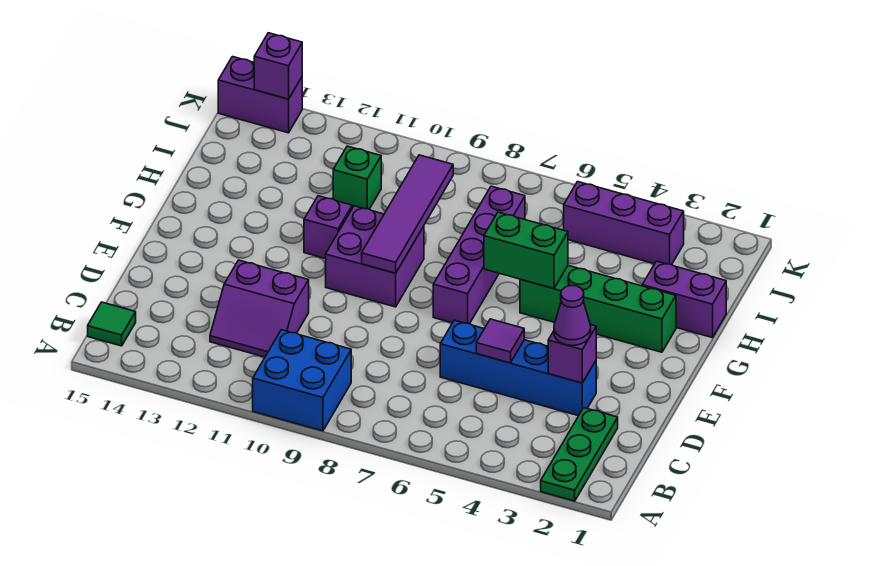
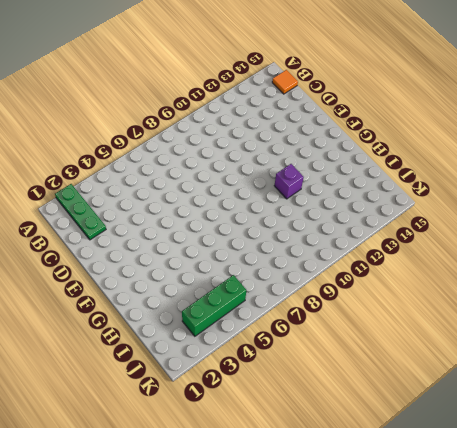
orange 1x1 tile [272,70,298,94] -> green 1x1 tile [88,302,136,346]
green 1x3 brick [182,275,246,336] -> purple 1x3 brick [564,182,684,265]
none -> blue 2x2 brick [253,330,351,431]
none -> purple 2x2 slope [210,260,309,357]
none -> blue 1x4 brick [440,320,596,416]

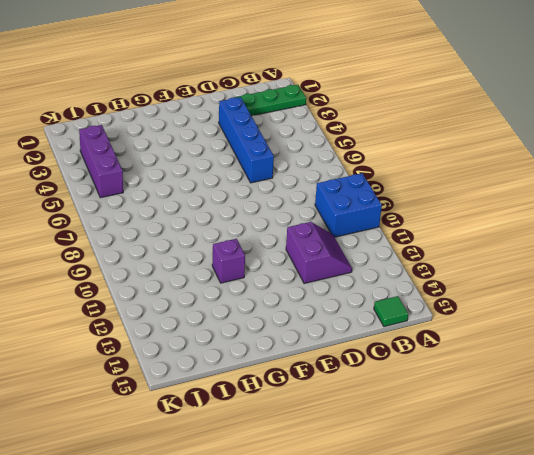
none -> purple 1x4 brick [433,186,525,324]
none -> purple 2x2 brick [326,206,424,307]
none -> green 1x4 brick [520,266,676,352]

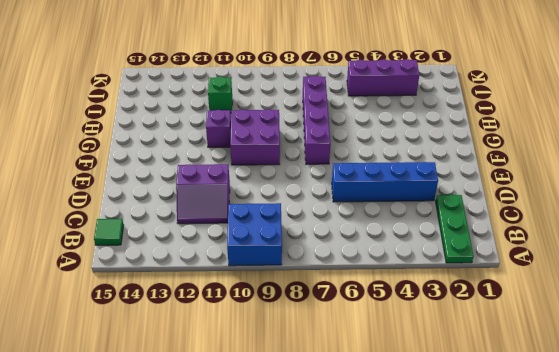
none -> green 1x4 brick [520,266,676,352]
none -> purple 1x2 brick [642,261,726,338]
none -> purple 1x2 brick [218,57,302,133]

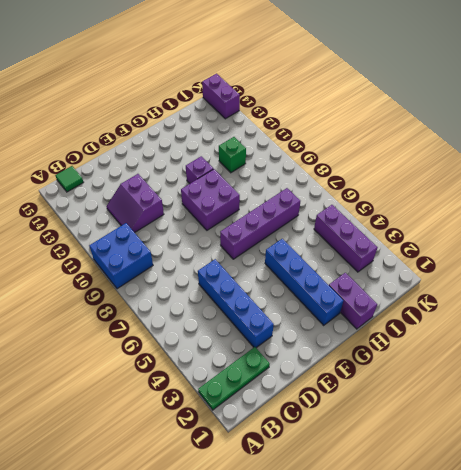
blue 1x4 brick [265,239,343,325] -> green 1x4 brick [520,266,676,352]
none -> purple 1x1 brick [548,324,596,383]
none -> purple 1x1 tile [476,319,524,363]
none -> purple 1x4 tile [362,155,453,273]

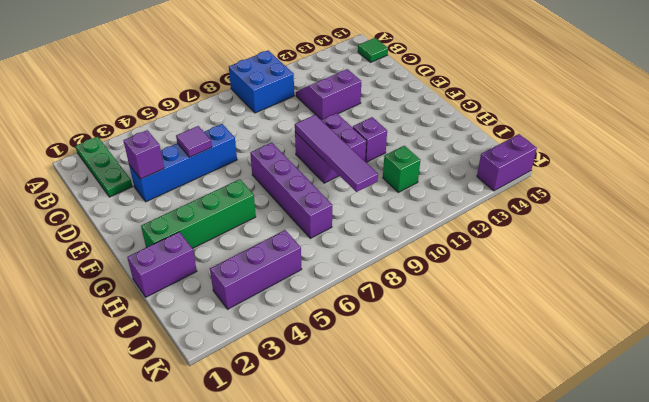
none -> green 1x2 brick [484,212,568,289]
none -> purple 1x1 brick [254,33,302,99]
none -> purple 1x1 cone [554,286,591,345]

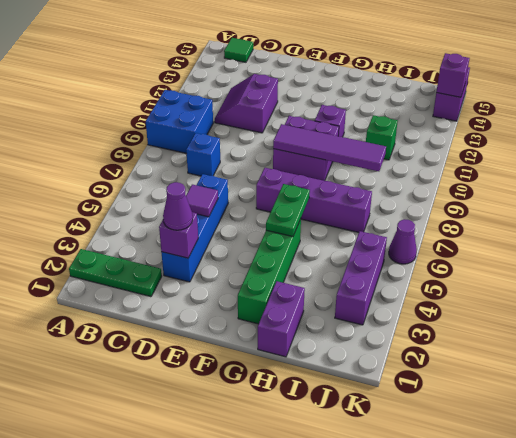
blue 1x1 brick [186,133,220,176] -> none
green 1x2 plate [266,184,310,237] -> green 1x2 brick [484,212,568,289]
purple 1x1 cone [389,219,417,264] -> none

